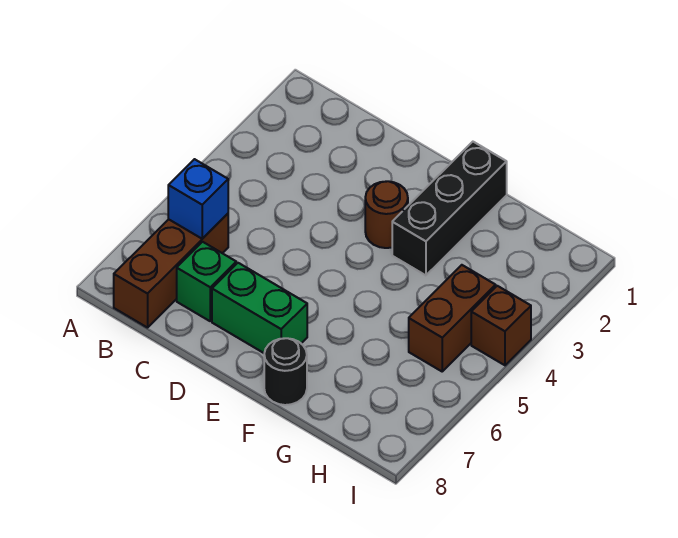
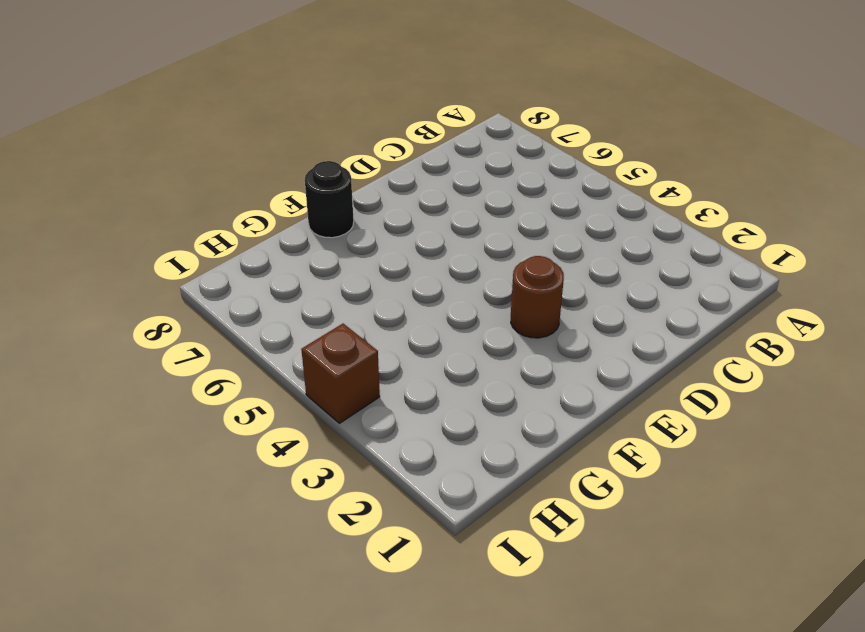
none -> brown 1x3 brick [114,214,228,328]
none -> green 1x1 brick [177,242,236,321]

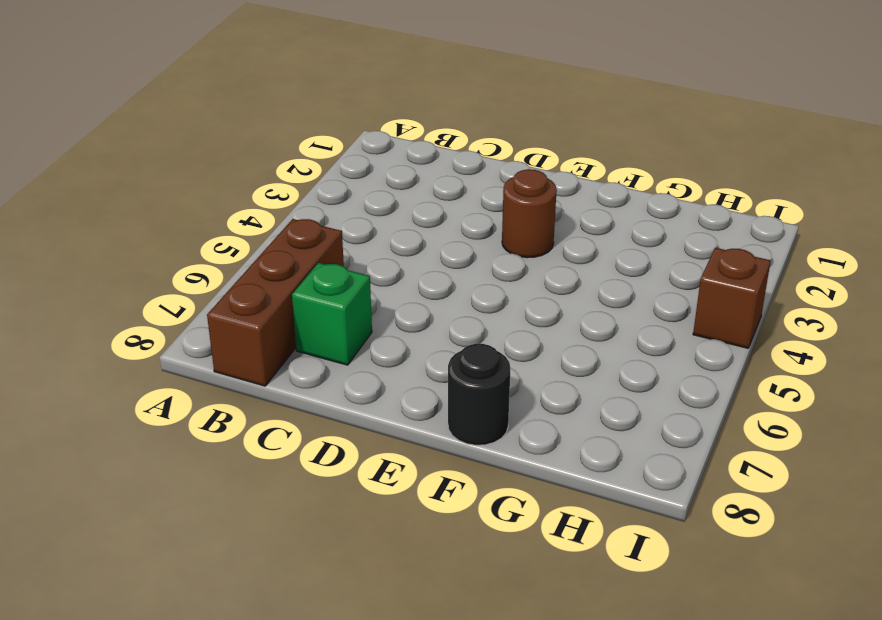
none -> green 1x2 brick [212,263,307,353]
none -> black 1x3 brick [392,142,507,275]

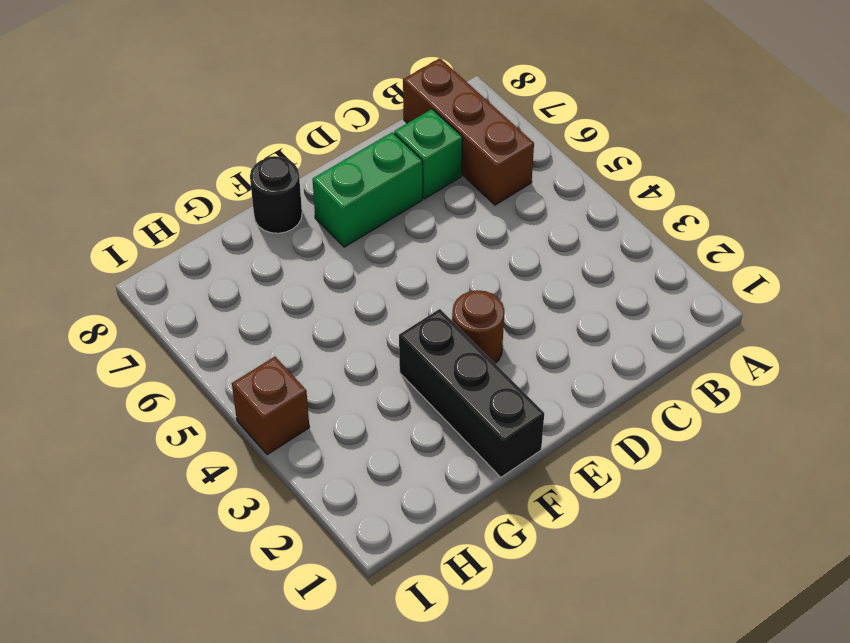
none -> brown 1x2 brick [409,265,496,371]
none -> blue 1x1 brick [168,159,228,239]

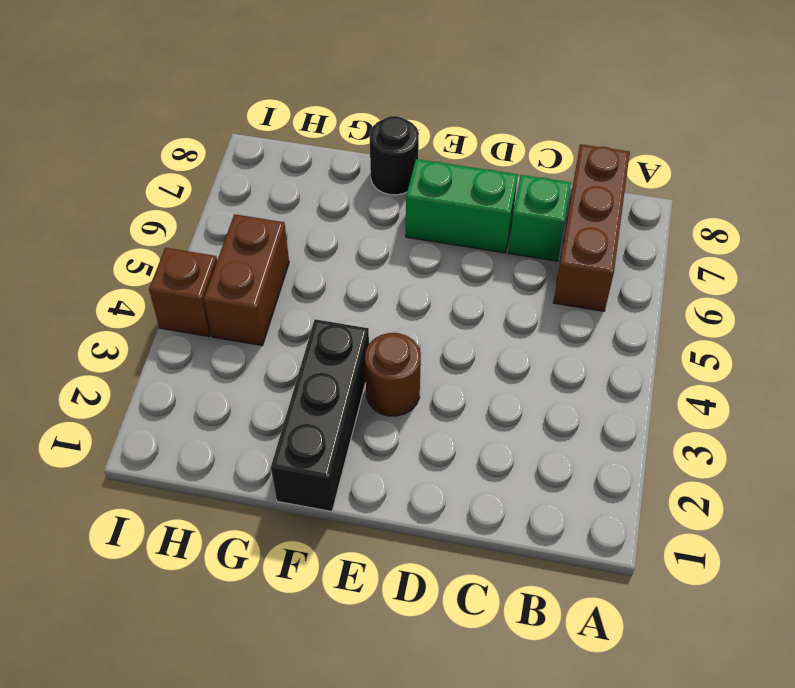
none -> blue 1x1 brick [168,159,228,239]

